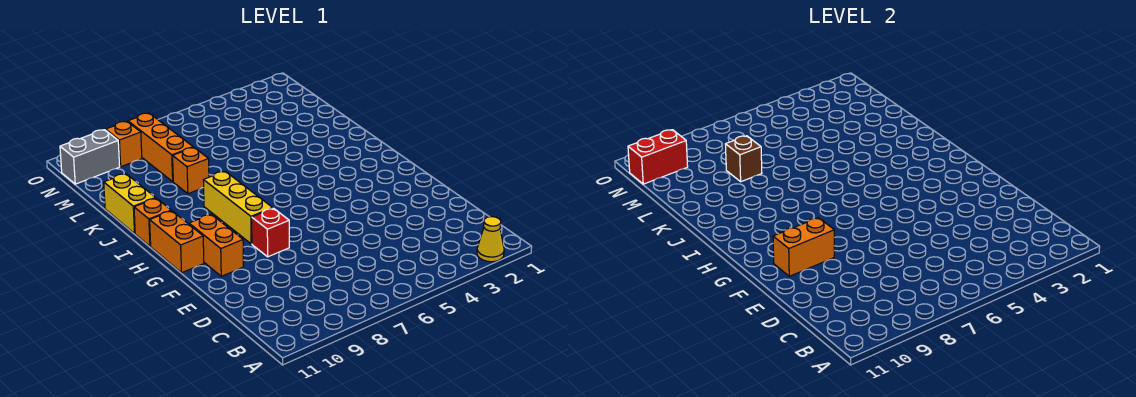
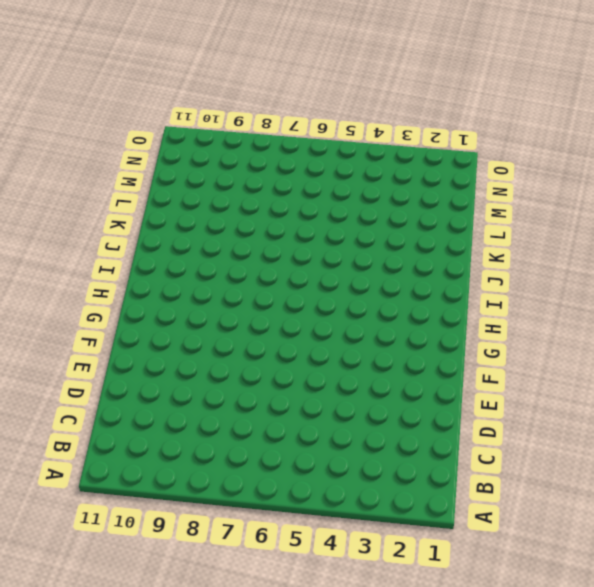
none -> yellow 1x1 cone [477,217,504,262]
none -> red 1x1 brick [252,208,289,257]
none -> orange 1x2 brick [189,214,243,276]

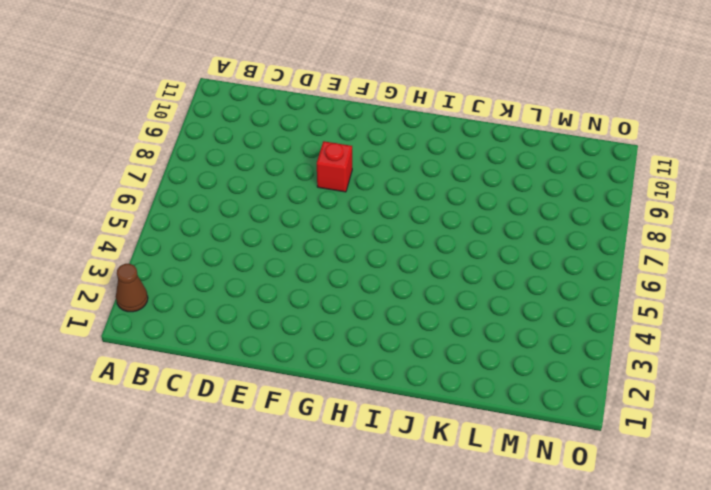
brown 1x1 cone [116,264,148,312] -> yellow 1x1 cone [477,217,504,262]
none -> orange 1x2 brick [189,214,243,276]
none -> yellow 1x3 brick [203,171,273,244]
none -> orange 1x2 brick [150,211,204,273]

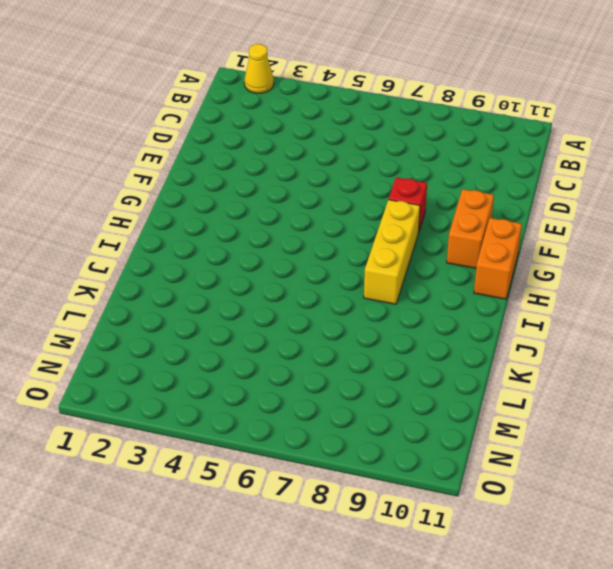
none -> orange 1x1 brick [134,198,171,246]
none -> yellow 1x2 brick [104,174,155,233]
none -> orange 1x1 brick [173,147,209,194]

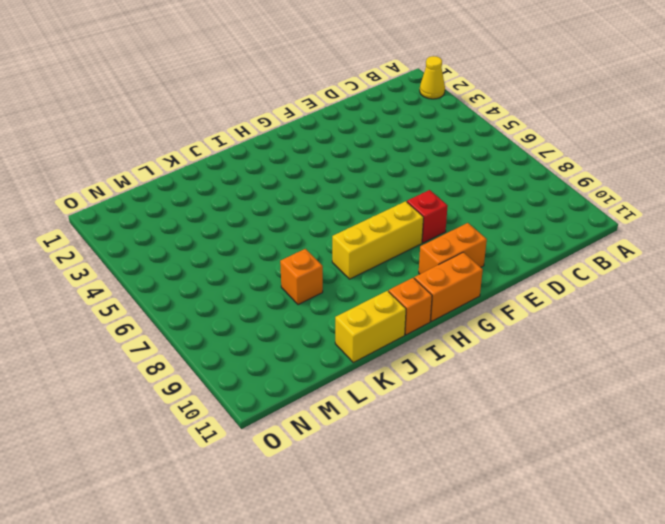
none -> orange 1x3 brick [128,113,193,181]
none -> orange 1x1 brick [106,121,142,167]
none -> grey 1x2 brick [60,130,120,184]

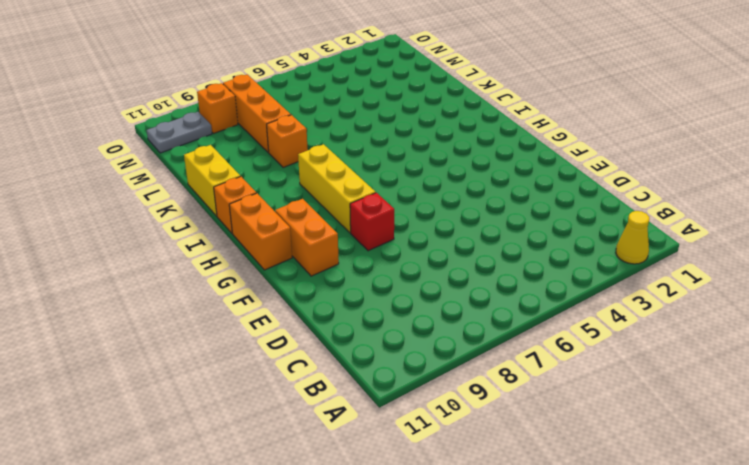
grey 1x2 plate [146,112,212,153] -> grey 1x2 brick [60,130,120,184]
none -> orange 1x2 brick [773,218,834,276]
none -> brown 1x1 brick [725,136,762,182]
none -> red 1x2 brick [628,130,688,184]

